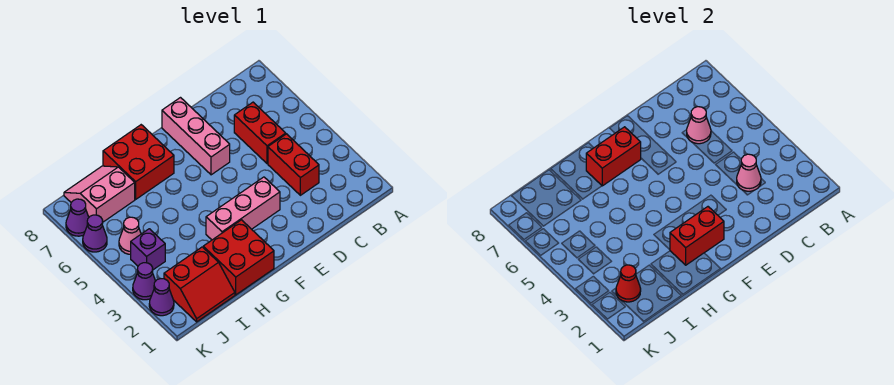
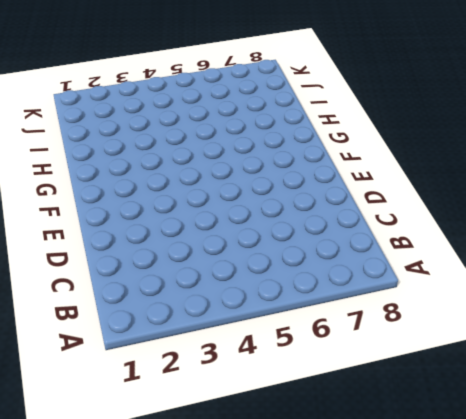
none -> red 1x2 brick [268,134,319,195]
none -> red 1x2 brick [234,102,286,164]
none -> pink 1x3 brick [206,177,280,240]

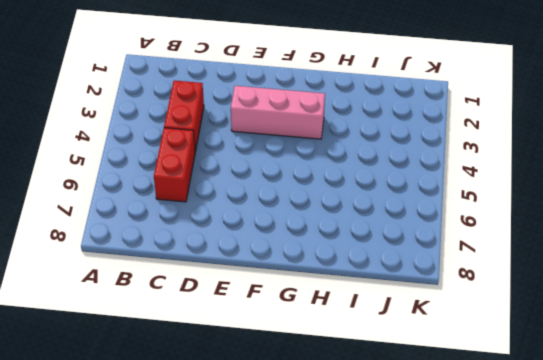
none -> pink 1x3 brick [162,98,230,175]
none -> red 2x2 brick [203,220,274,295]
none -> red 2x2 brick [103,125,174,199]

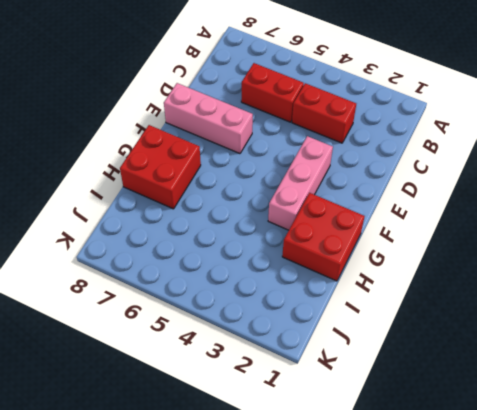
none -> red 2x2 slope [164,247,235,322]
none -> pink 2x2 slope [64,166,135,222]
none -> purple 1x1 brick [131,229,165,270]

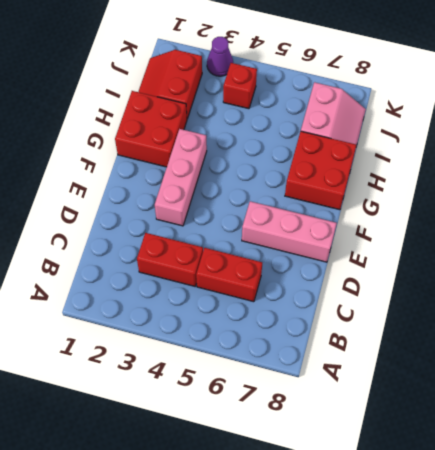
red 1x1 brick [223,63,257,109] -> purple 1x1 brick [131,229,165,270]
none -> pink 1x1 cone [119,217,141,254]
none -> purple 1x1 cone [149,279,174,316]
none -> purple 1x1 cone [83,215,107,252]

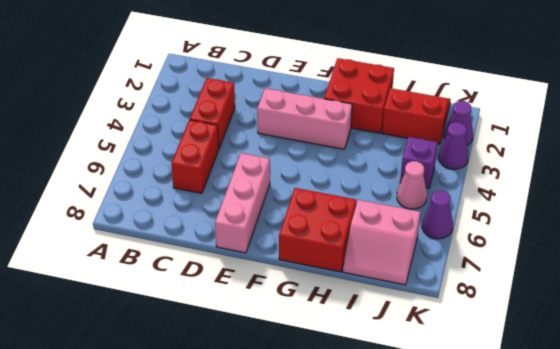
none -> purple 1x1 cone [66,199,89,236]
none -> pink 1x1 cone [737,154,761,191]
none -> pink 1x1 cone [687,107,711,144]

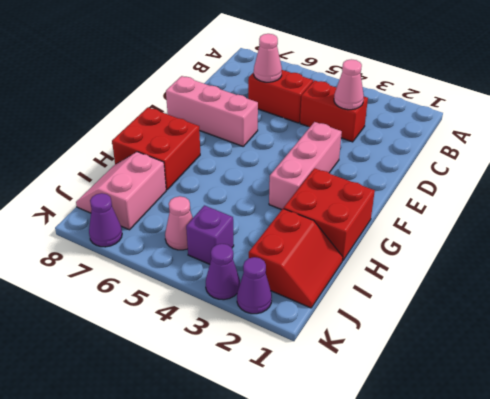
none -> purple 1x1 cone [83,215,107,252]
none -> red 1x2 brick [670,207,724,265]
none -> red 1x2 brick [586,127,641,186]

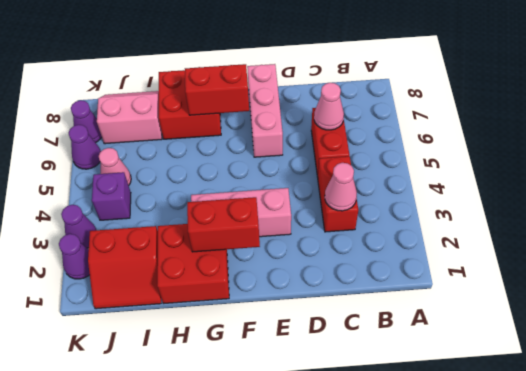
none -> red 1x1 cone [616,265,641,302]

